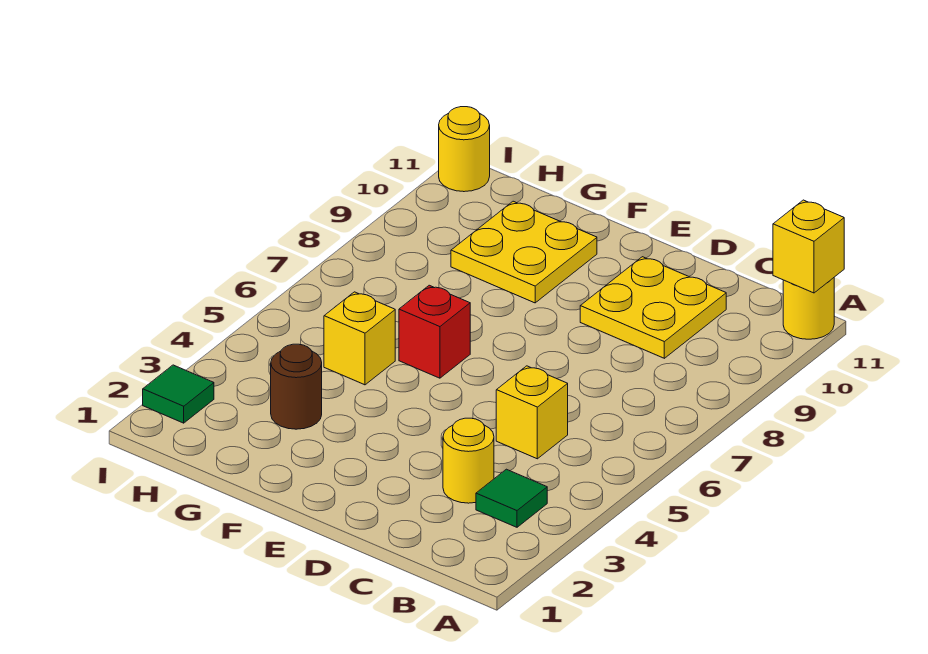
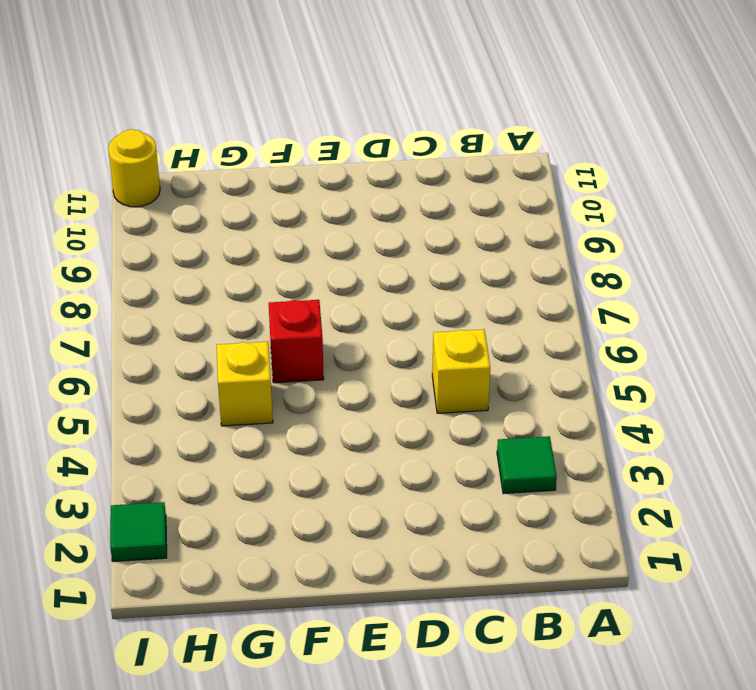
none -> yellow 1x1 round brick [783,278,834,339]
none -> yellow 1x1 round brick [443,418,494,503]
none -> yellow 2x2 plate [580,257,726,358]

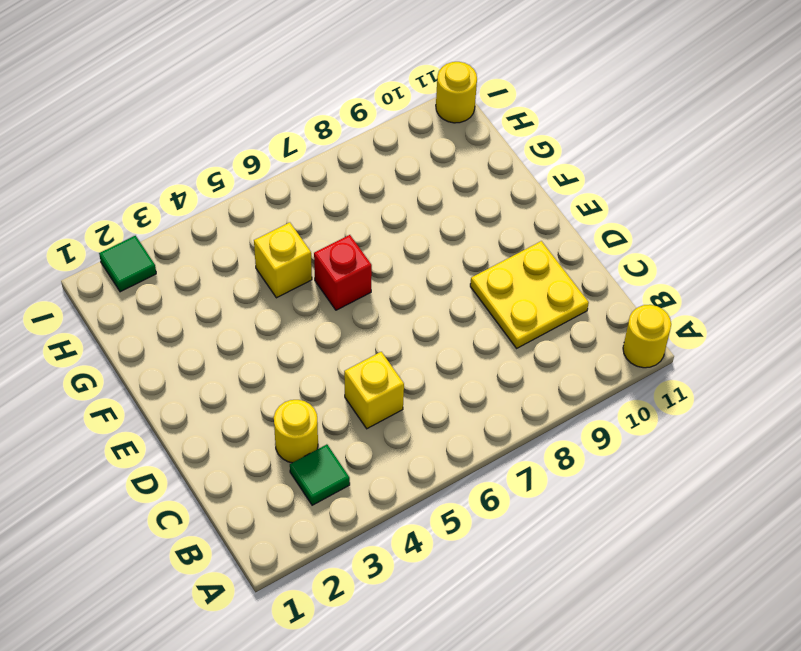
none -> yellow 2x2 plate [451,201,597,303]
none -> brown 1x1 round brick [271,344,322,429]
none -> yellow 1x1 brick [773,200,844,293]

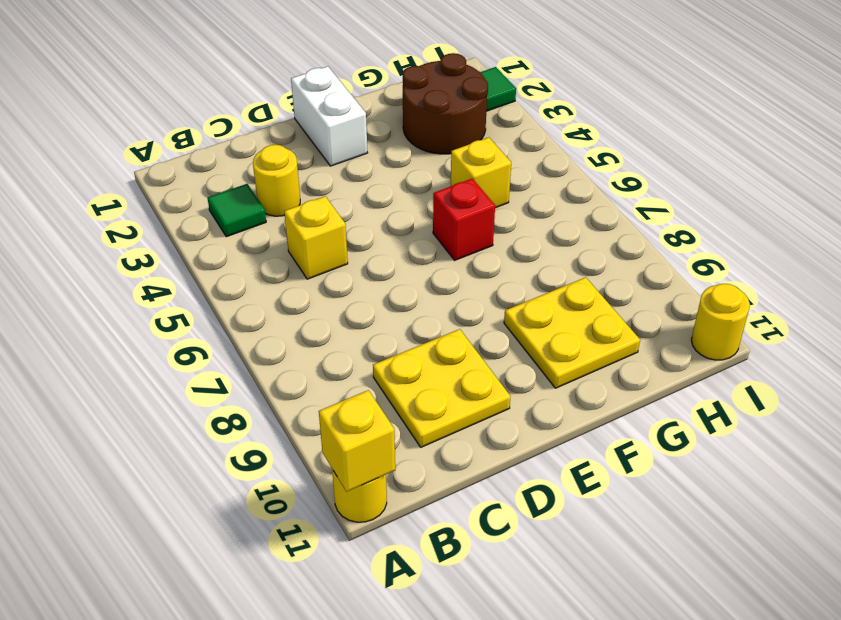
white 1x2 brick [291,66,368,166] -> none
brown 2x2 round brick [403,53,488,154] -> brown 1x1 round brick [271,344,322,429]

